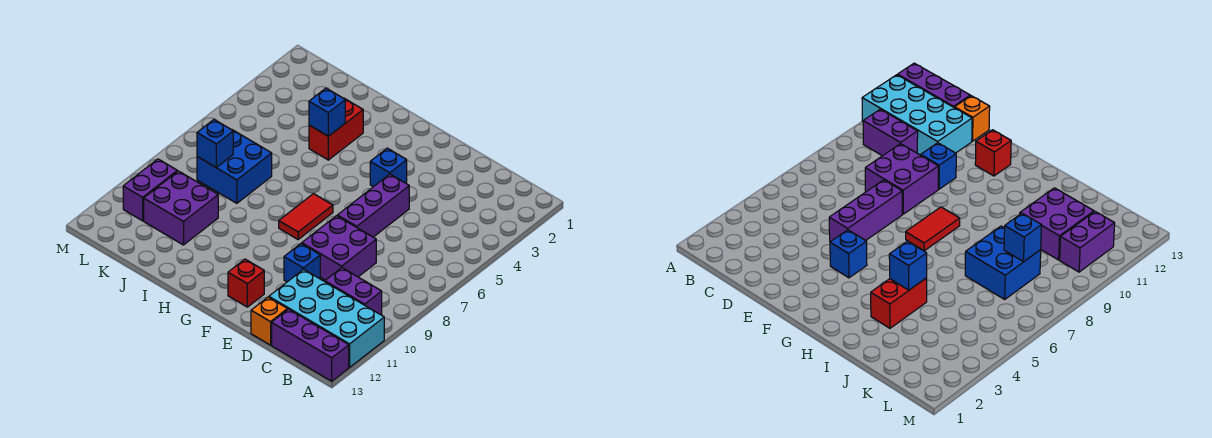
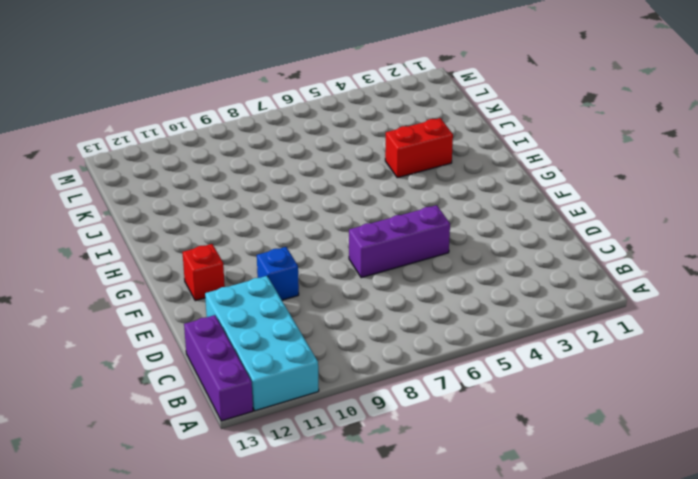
none -> purple 1x2 brick [325,268,382,315]
none -> purple 2x2 brick [302,216,376,280]
none -> orange 1x1 brick [251,297,287,345]

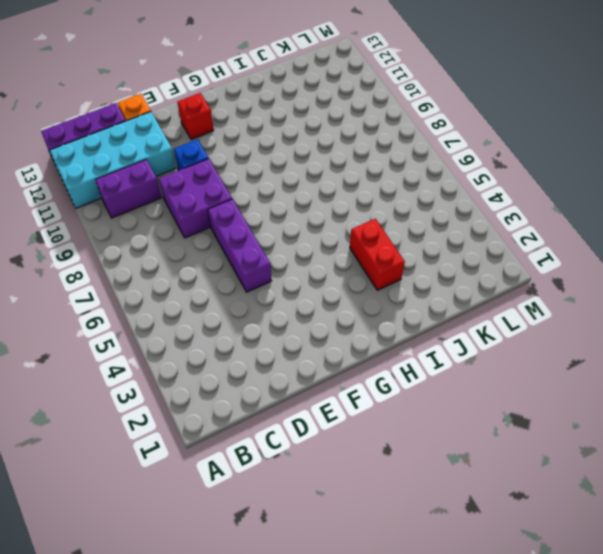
none -> blue 1x1 brick [370,148,407,187]
none -> red 1x2 tile [279,194,333,239]
none -> blue 2x2 brick [197,130,272,203]

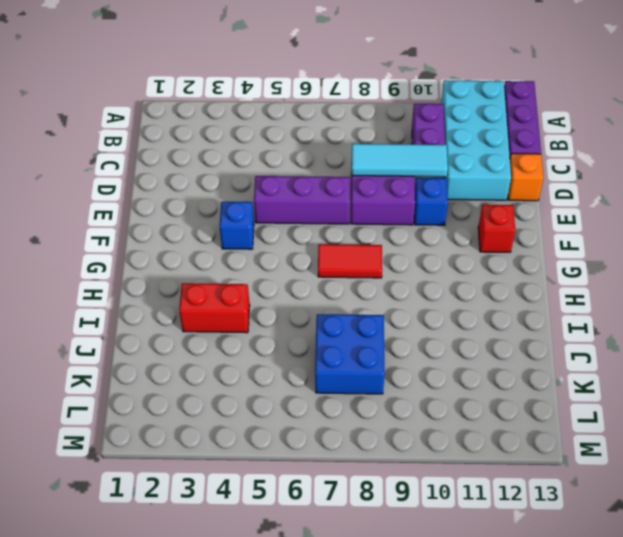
cyan 1x3 tile [352,144,448,177] -> none
none -> purple 2x2 brick [144,171,218,245]
none -> purple 1x2 brick [123,159,177,221]
none -> blue 1x1 brick [309,88,345,136]

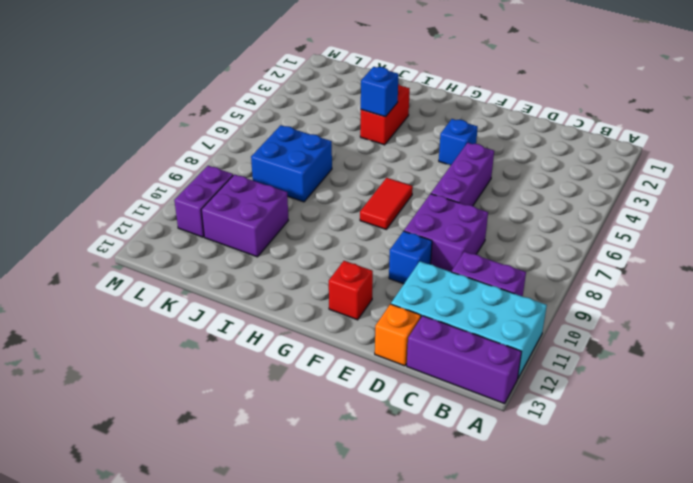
none -> blue 1x1 brick [197,120,233,167]

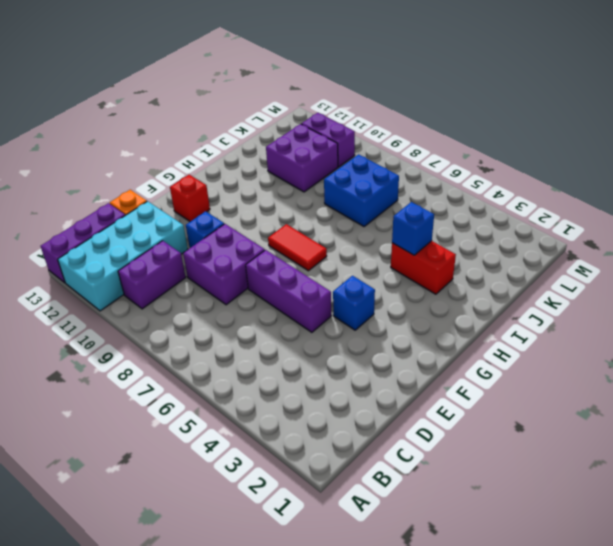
none -> blue 1x1 brick [197,120,233,167]

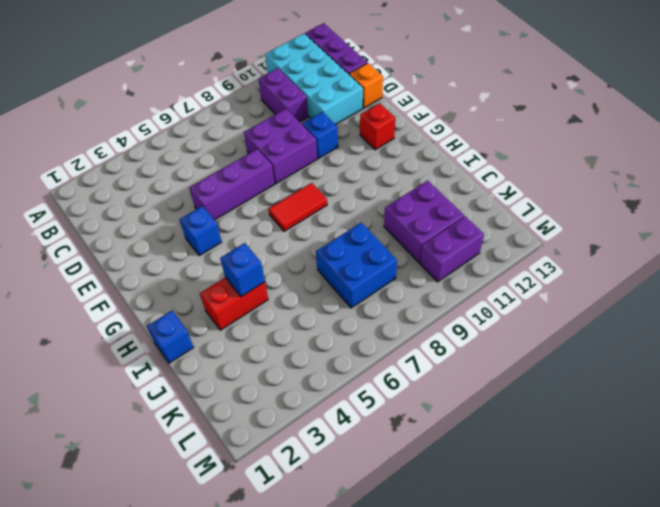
blue 1x1 brick [147,311,194,363] -> blue 1x1 brick moved to [197,120,233,167]

